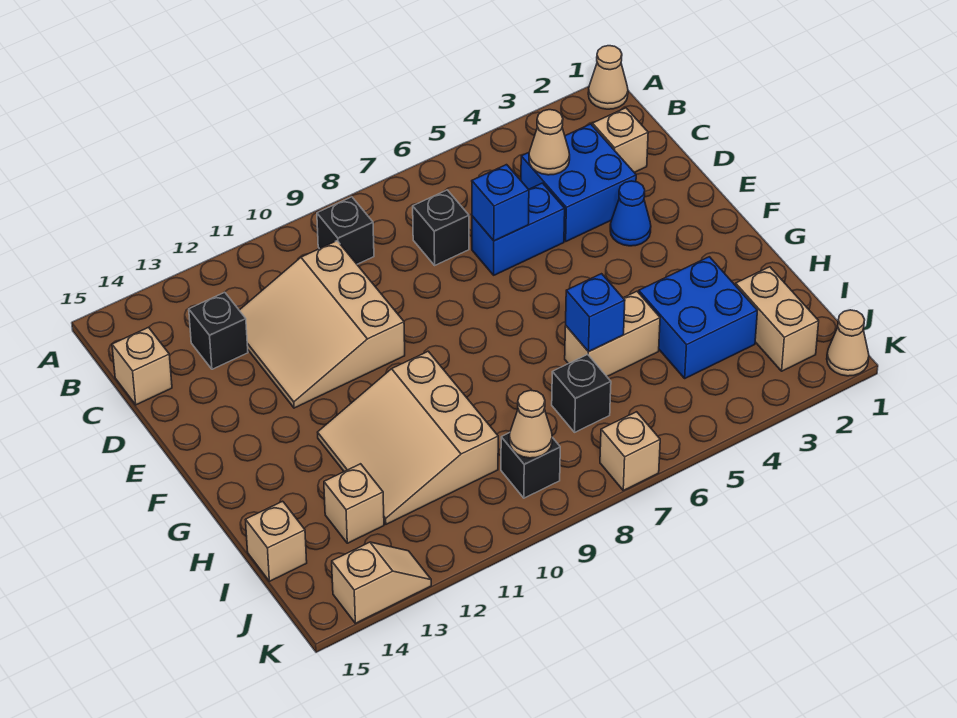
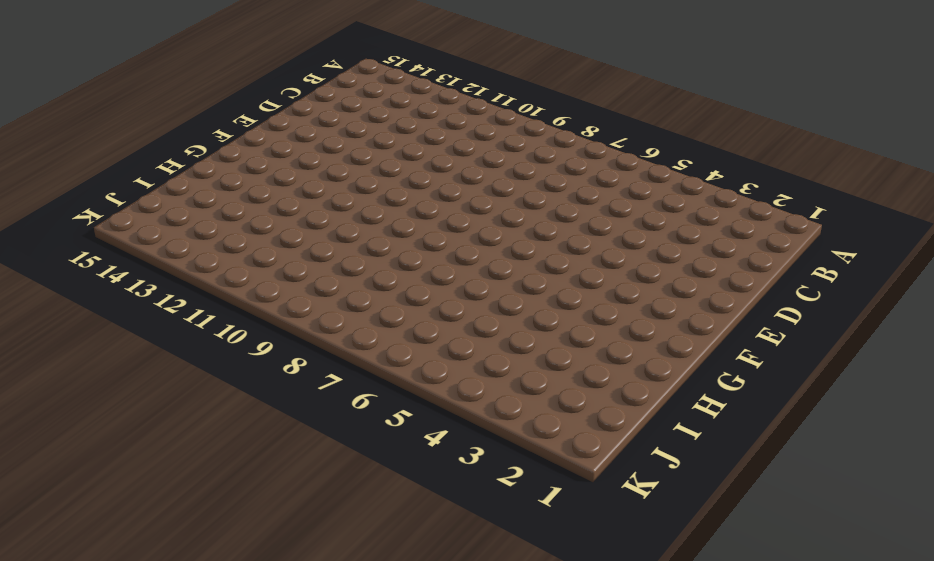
none -> tan 1x1 cone [588,46,628,109]
none -> black 1x1 brick [317,197,374,264]
none -> tan 1x1 brick [592,108,648,172]

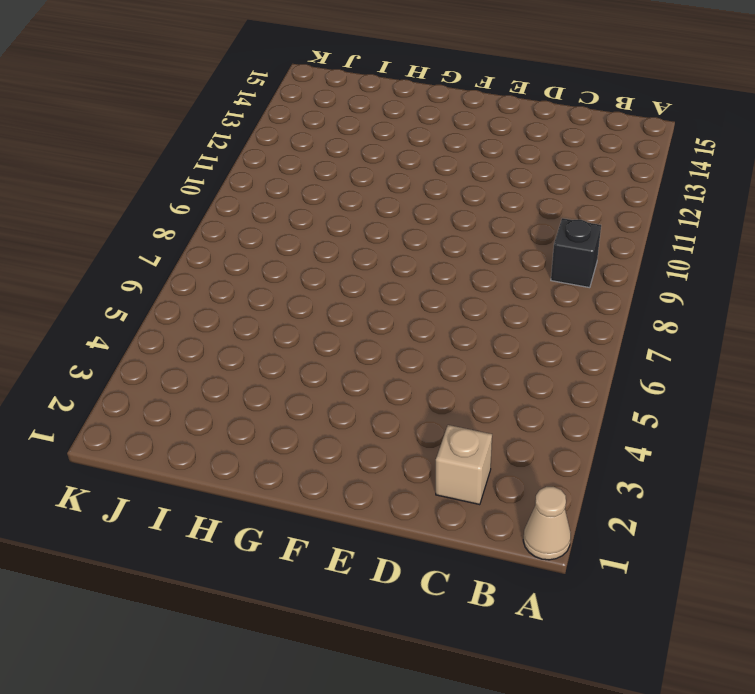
none -> blue 2x2 brick [521,124,636,241]
none -> black 1x1 brick [413,190,469,265]
none -> tan 3x3 slope [239,241,405,408]

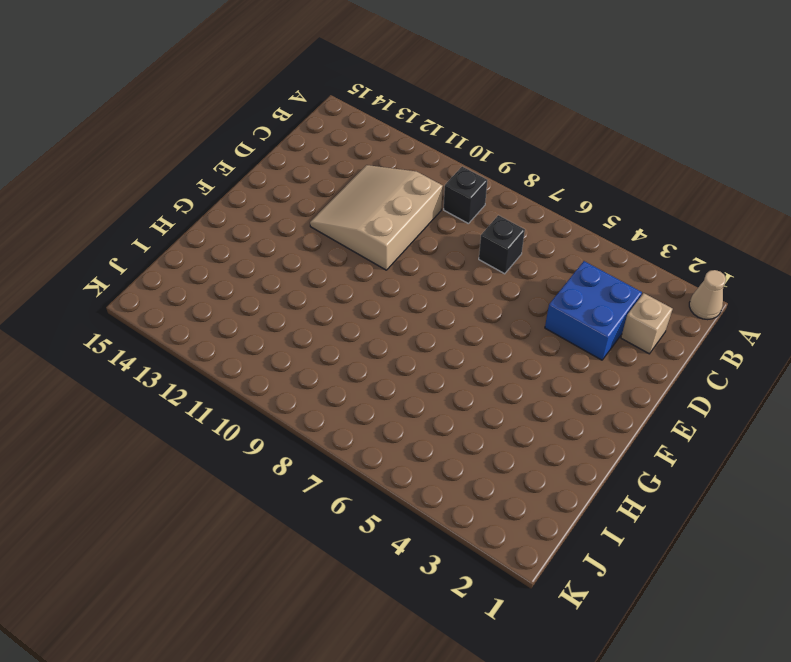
none -> black 1x1 brick [189,292,248,369]
none -> tan 1x1 brick [112,327,172,405]
none -> blue 1x2 brick [472,183,565,275]

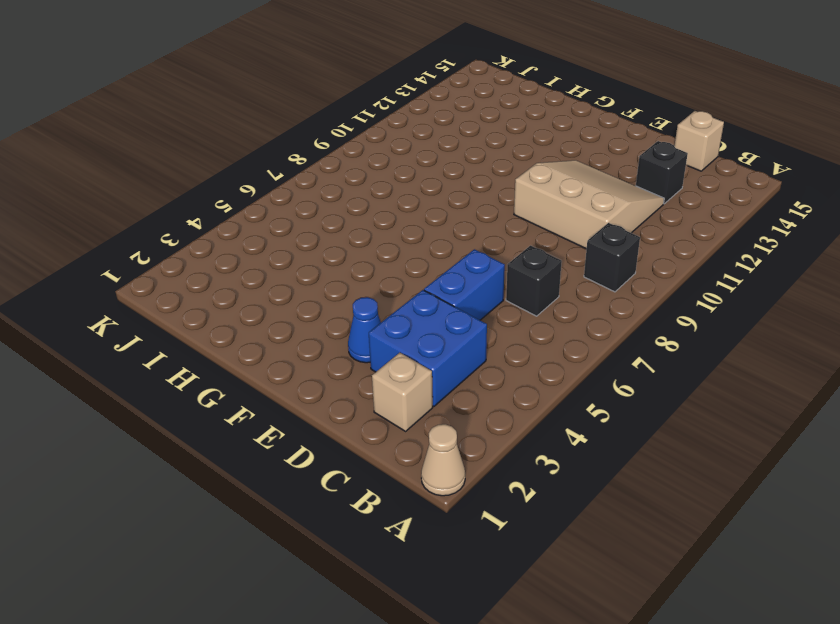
none -> tan 3x3 slope [318,351,498,524]
none -> blue 2x2 brick [639,257,757,378]
none -> tan 1x2 brick [565,291,660,376]

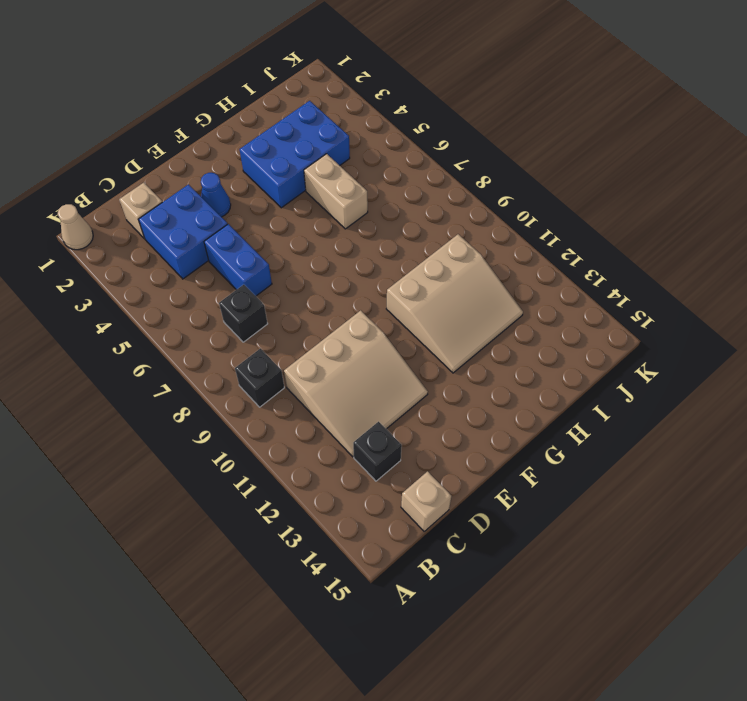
blue 2x3 brick [240,101,350,208] -> blue 2x2 brick [639,257,757,378]
none -> tan 1x2 brick [736,267,819,371]
none -> black 1x1 brick [552,354,611,432]
none -> tan 1x1 brick [324,464,384,543]

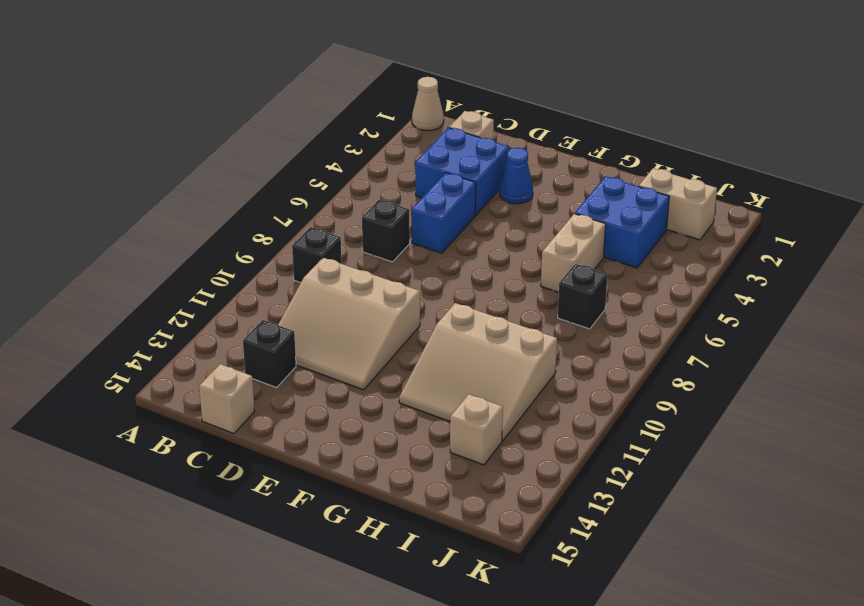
none -> tan 1x1 brick [246,501,307,581]
none -> black 1x1 brick [501,433,560,498]
none -> tan 1x1 cone [827,310,869,376]

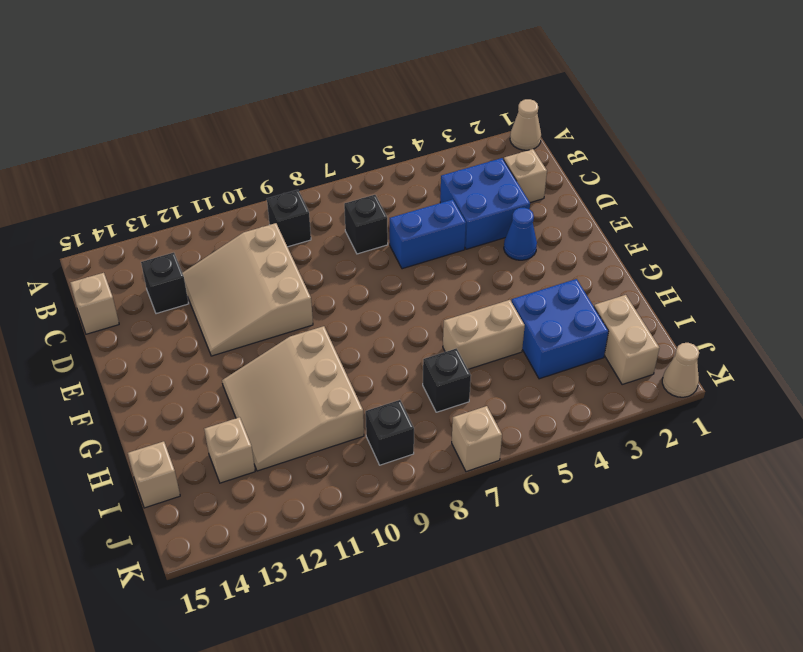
none -> tan 1x2 slope [332,542,431,623]
none -> tan 1x1 cone [529,110,570,175]
none -> blue 1x1 brick [472,165,529,241]

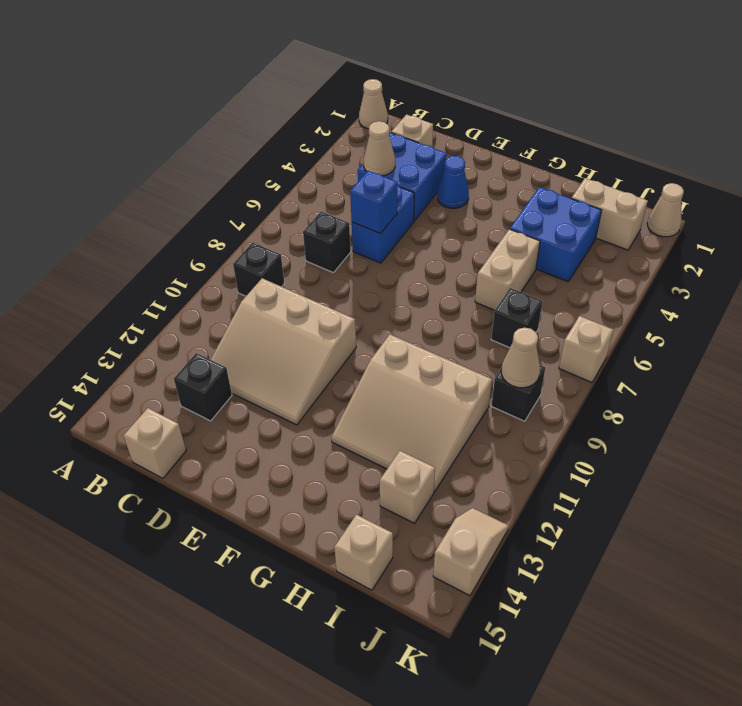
none -> blue 1x1 brick [566,274,625,352]

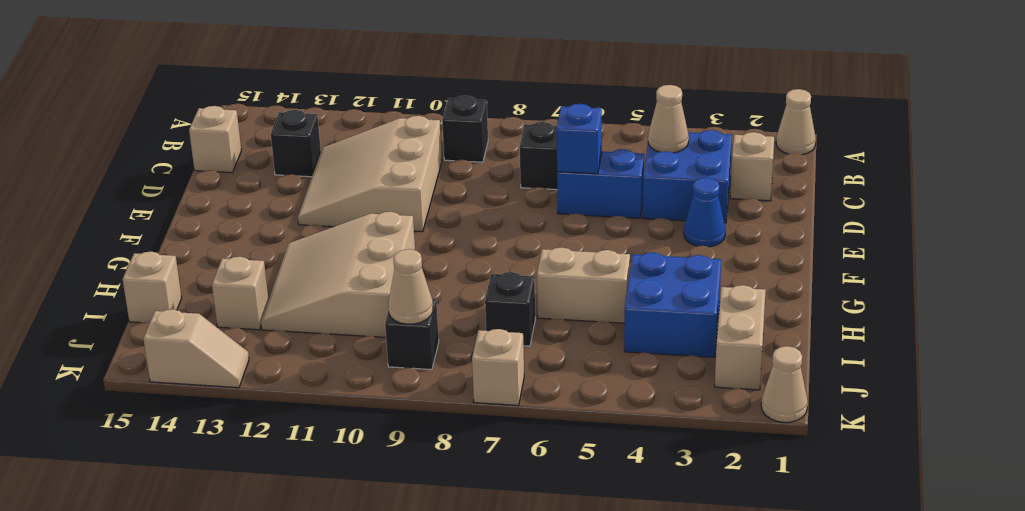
none -> blue 1x1 brick [566,274,625,352]

